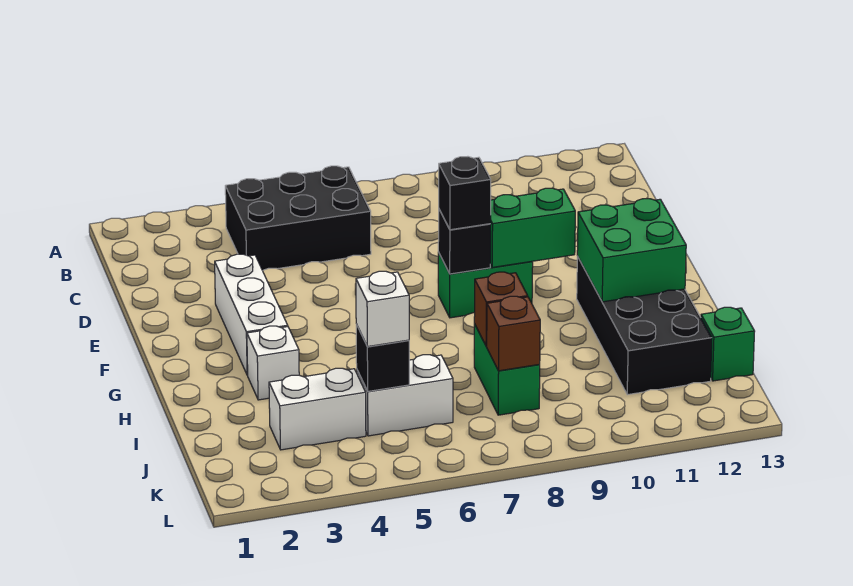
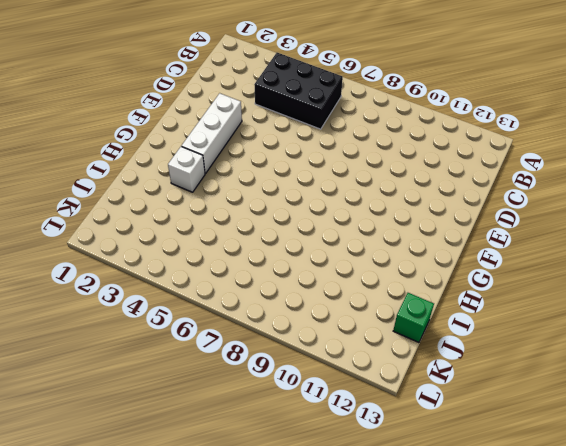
none -> green 1x2 brick [438,252,533,318]
none -> black 2x4 brick [577,256,712,395]
none -> green 1x2 brick [474,324,540,415]

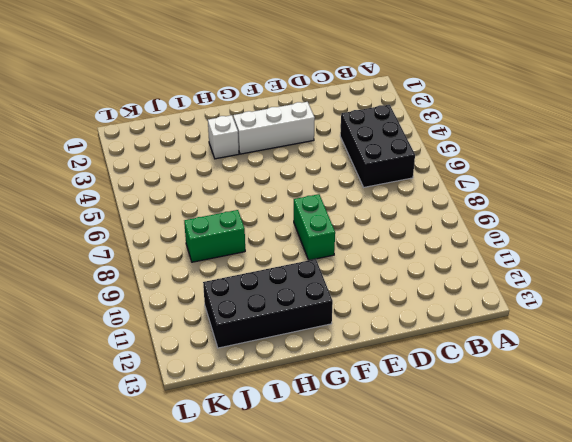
none -> white 1x2 brick [269,368,366,450]
none -> white 1x2 brick [357,355,453,436]
none -> green 1x1 brick [701,307,755,381]

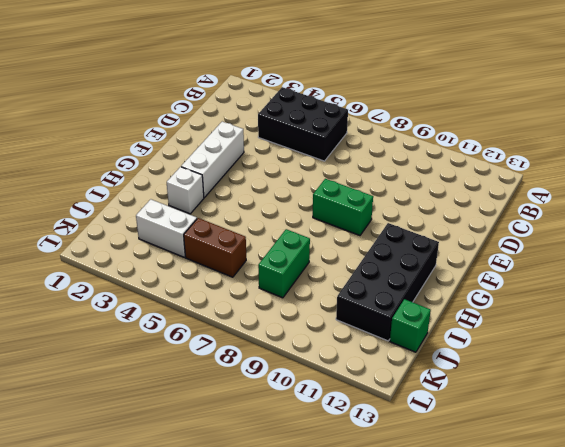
brown 1x2 brick [184,218,246,277] -> white 1x2 brick [357,355,453,436]
none -> black 1x1 brick [438,210,491,274]
none -> green 1x2 brick [490,188,575,267]
none -> green 2x2 brick [577,199,686,302]

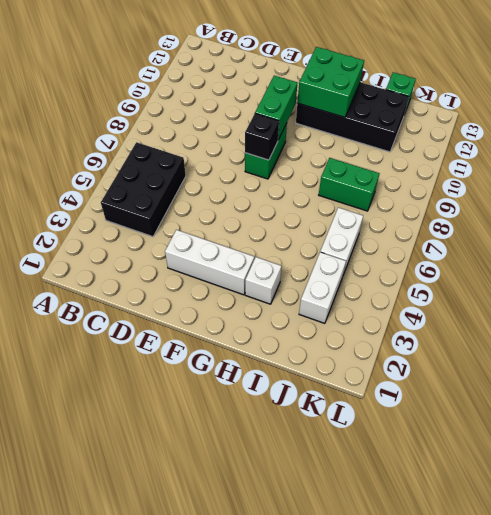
none -> brown 1x1 brick [474,272,528,346]
none -> black 1x1 brick [356,324,409,391]
none -> brown 1x1 brick [487,296,540,371]

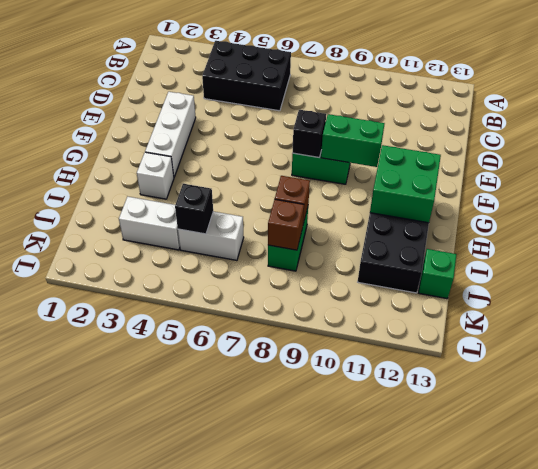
none -> black 1x1 brick [439,157,491,230]
none -> white 1x1 brick [356,271,409,347]

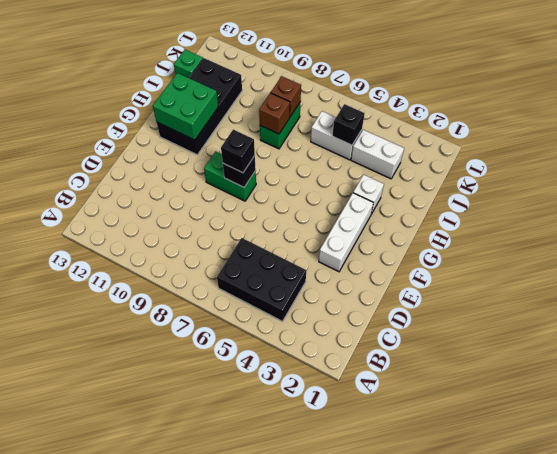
none -> green 1x2 brick [490,188,575,267]
none -> white 1x1 brick [356,271,409,347]

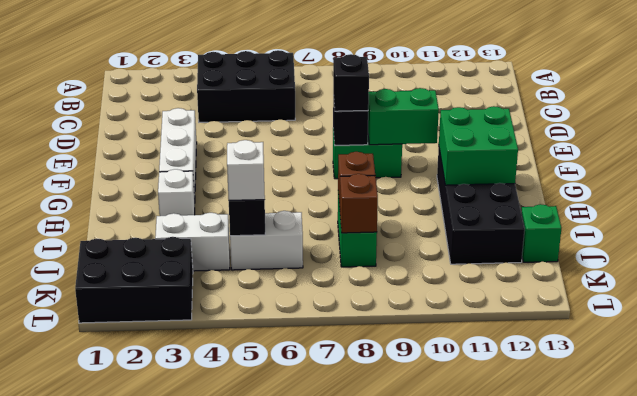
black 2x3 brick [75,237,193,323] -> none

